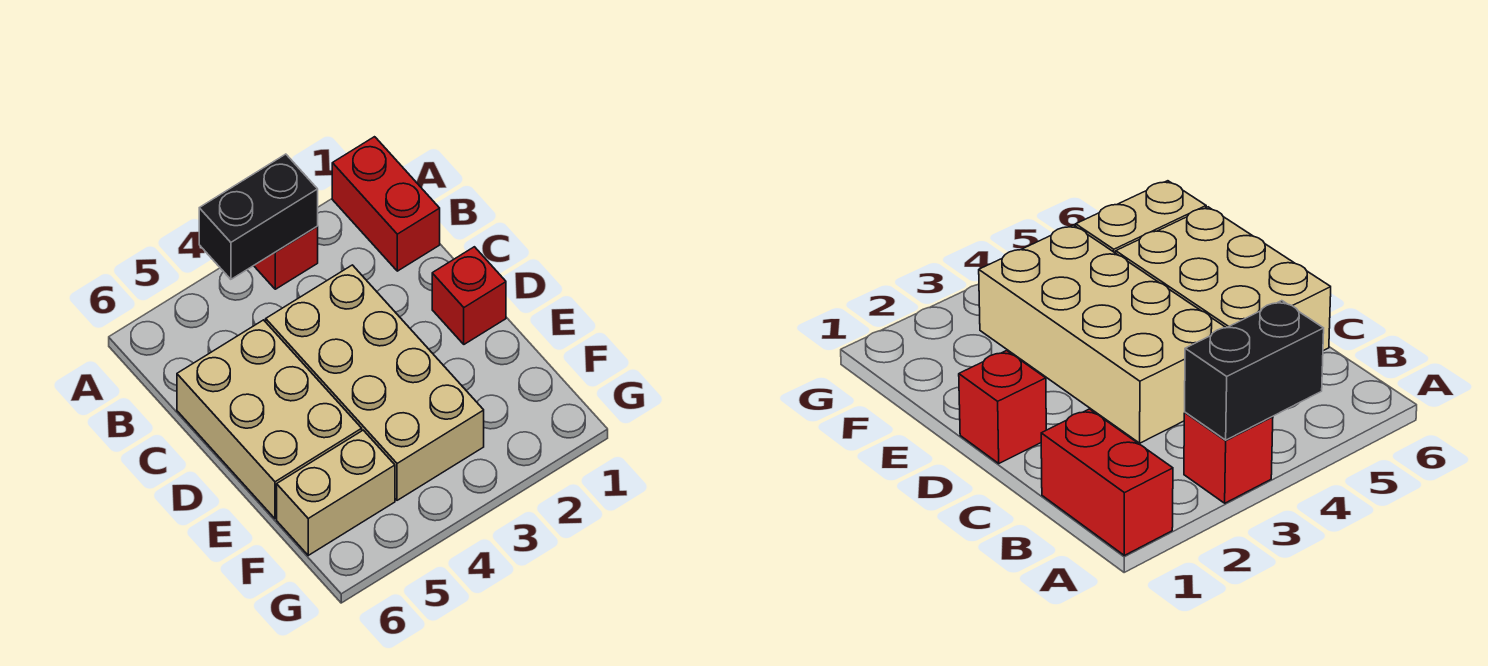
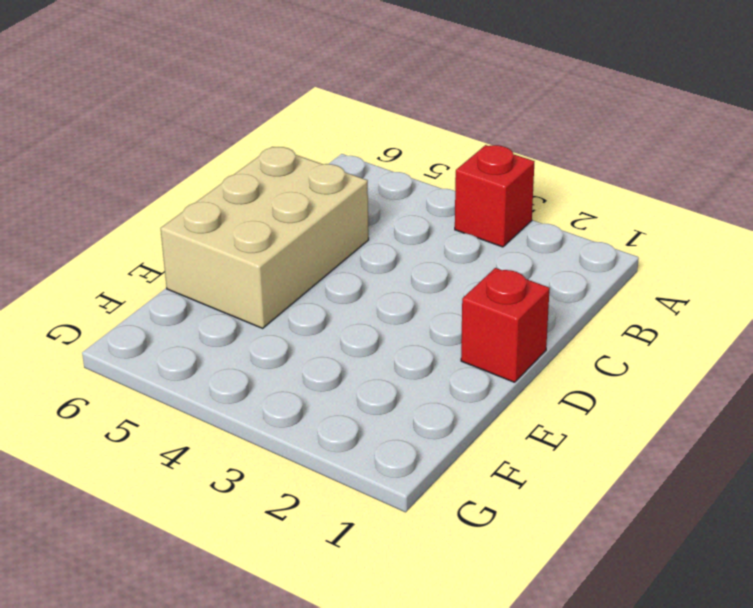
none -> red 1x2 brick [332,137,440,271]
none -> tan 2x4 brick [266,265,484,500]

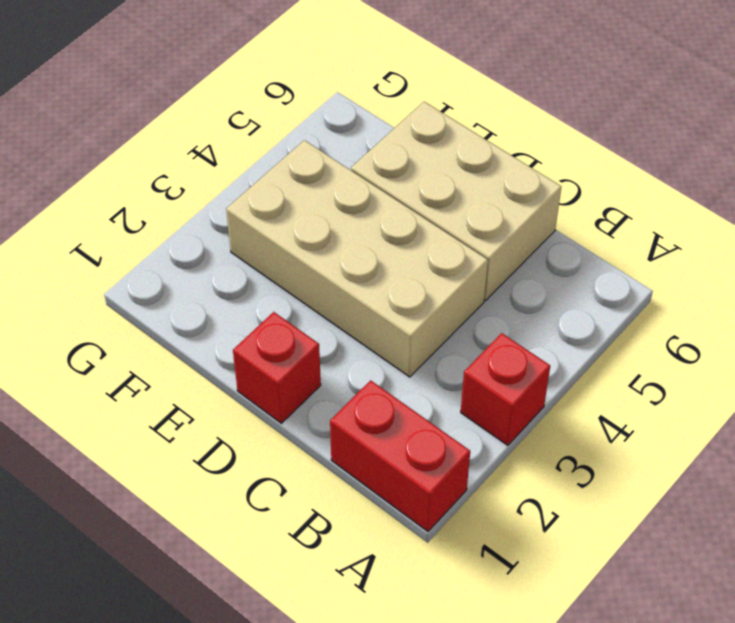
none -> tan 1x2 brick [277,430,395,555]
none -> black 1x2 brick [199,154,318,279]

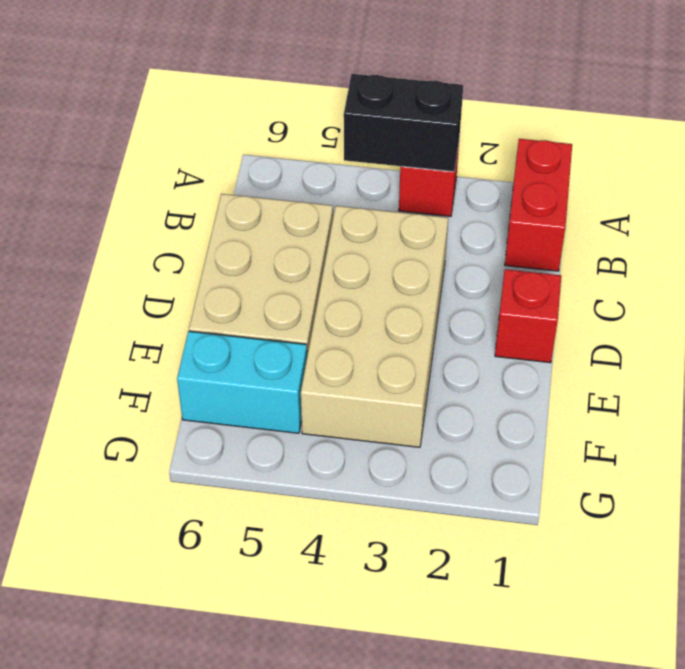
cyan 1x2 brick [177,331,307,433] -> tan 1x2 brick [277,430,395,555]

